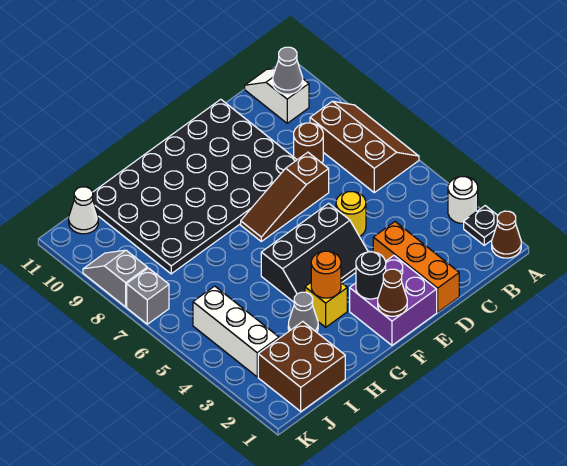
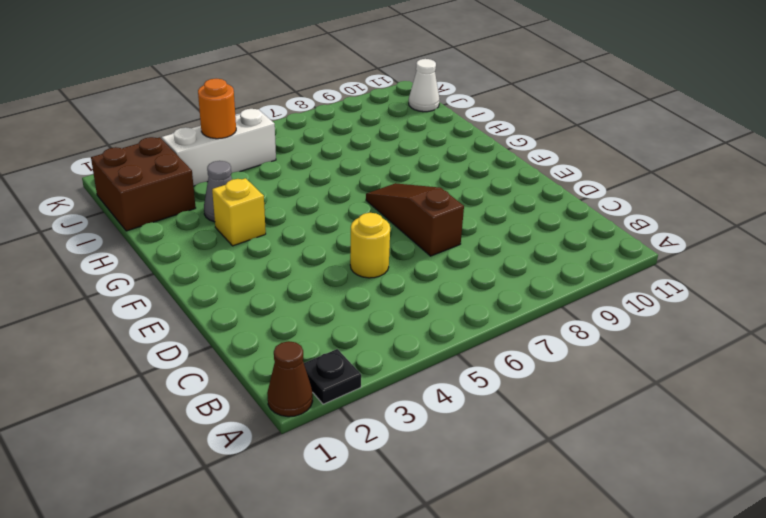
orange 1x1 round brick [198,79,236,139] -> orange 1x1 round brick moved to [311,251,341,298]
none -> white 1x1 round brick [448,177,478,223]
none -> brown 2x3 slope [310,101,419,193]
none -> white 1x2 slope [245,68,309,123]

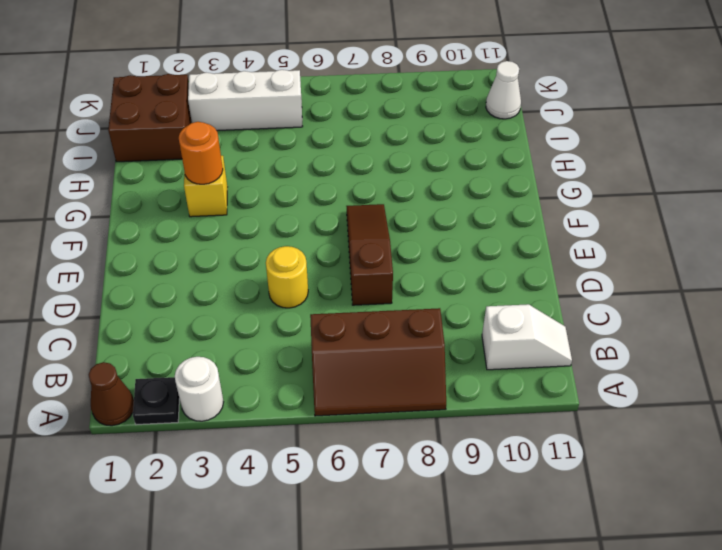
none -> brown 1x1 round brick [294,123,323,163]
none -> orange 1x3 brick [373,222,459,312]
none -> black 4x6 plate [93,99,297,274]

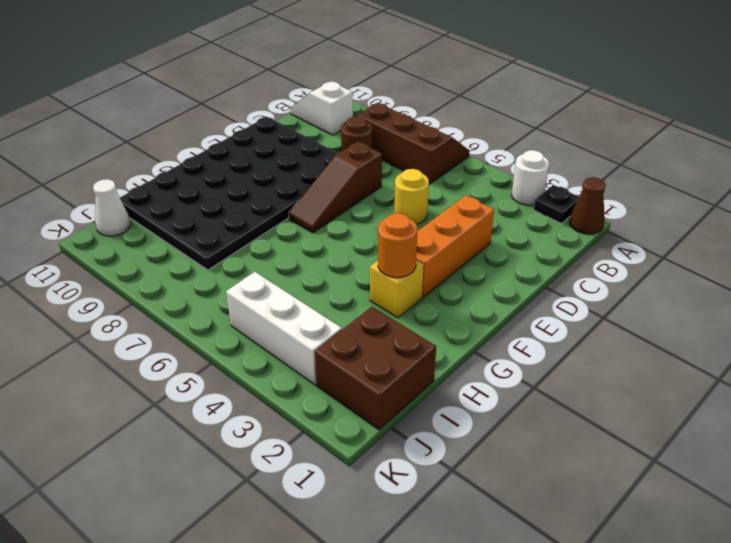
orange 1x3 brick [416,196,494,298] -> orange 1x3 brick turned to [373,222,459,312]
none -> purple 2x2 brick [350,256,437,345]
none -> black 2x3 slope [261,203,368,302]
none -> grey 1x1 cone [288,292,318,332]

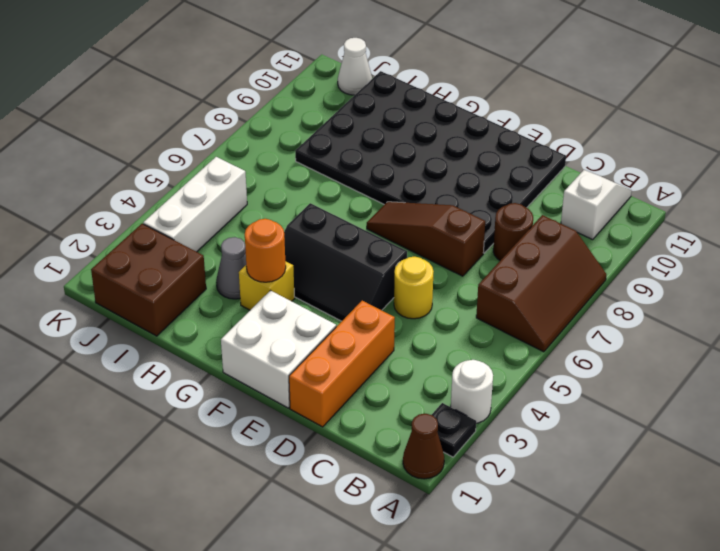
white 2x2 brick [221,291,336,408] -> purple 2x2 brick [350,256,437,345]
none -> grey 1x1 brick [127,268,169,324]
none -> grey 1x2 slope [83,250,147,307]
none -> grey 1x1 cone [273,47,303,94]

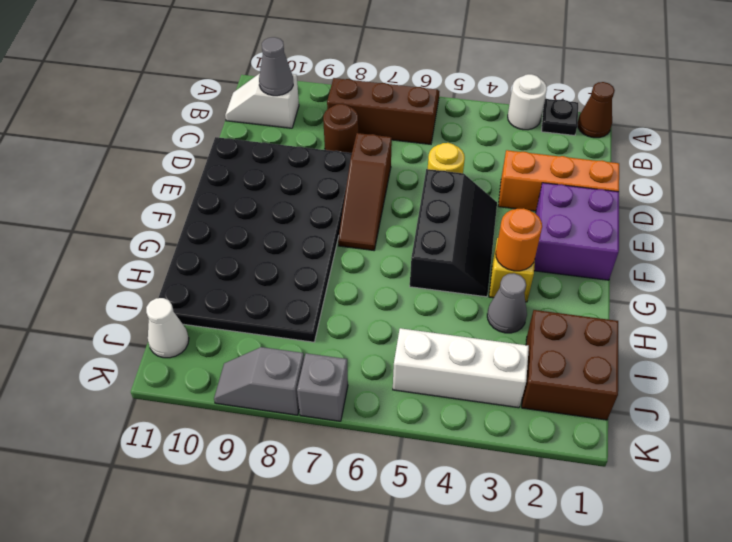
none -> brown 1x1 cone [378,269,407,316]
none -> black 1x1 round brick [356,252,386,299]

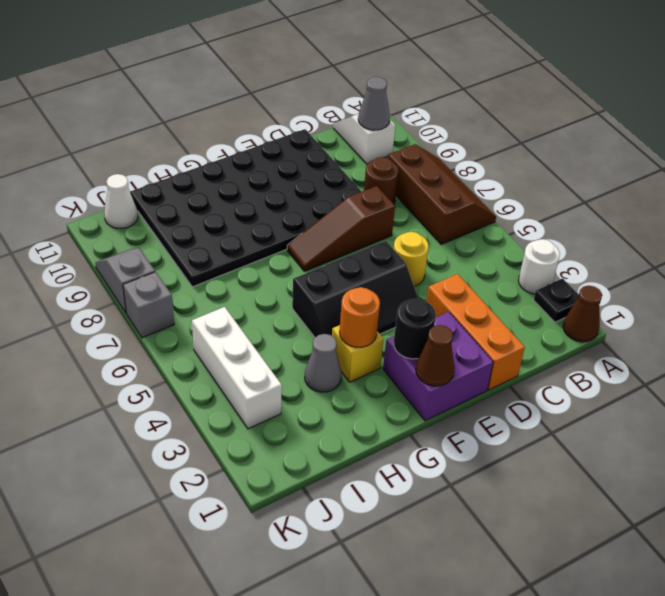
none -> brown 2x2 brick [258,322,345,412]

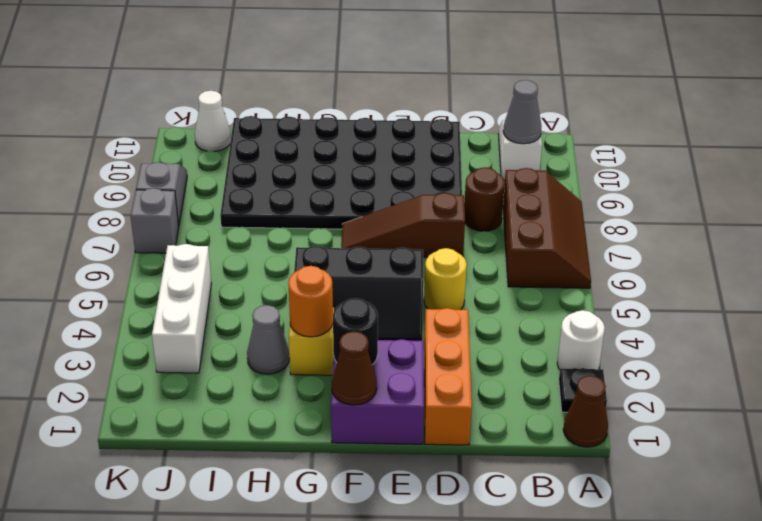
none -> brown 2x2 brick [258,322,345,412]

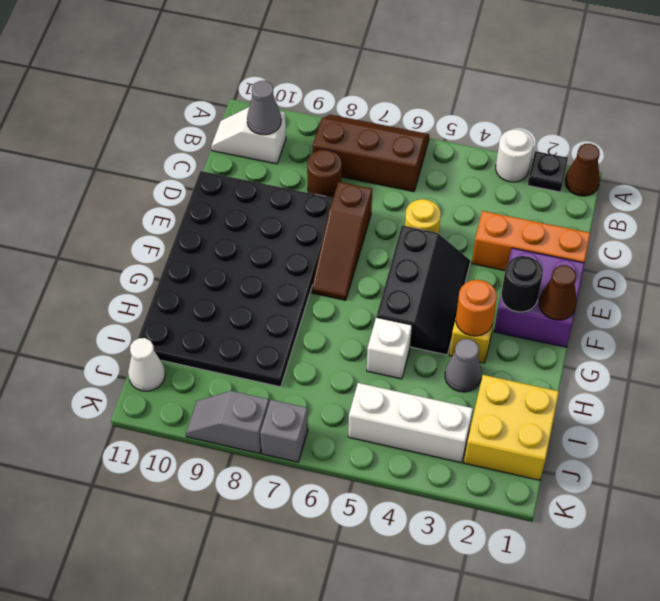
white 1x1 brick [367,317,412,379] -> none
yellow 2x2 brick [464,375,559,480] -> brown 2x2 brick [258,322,345,412]

